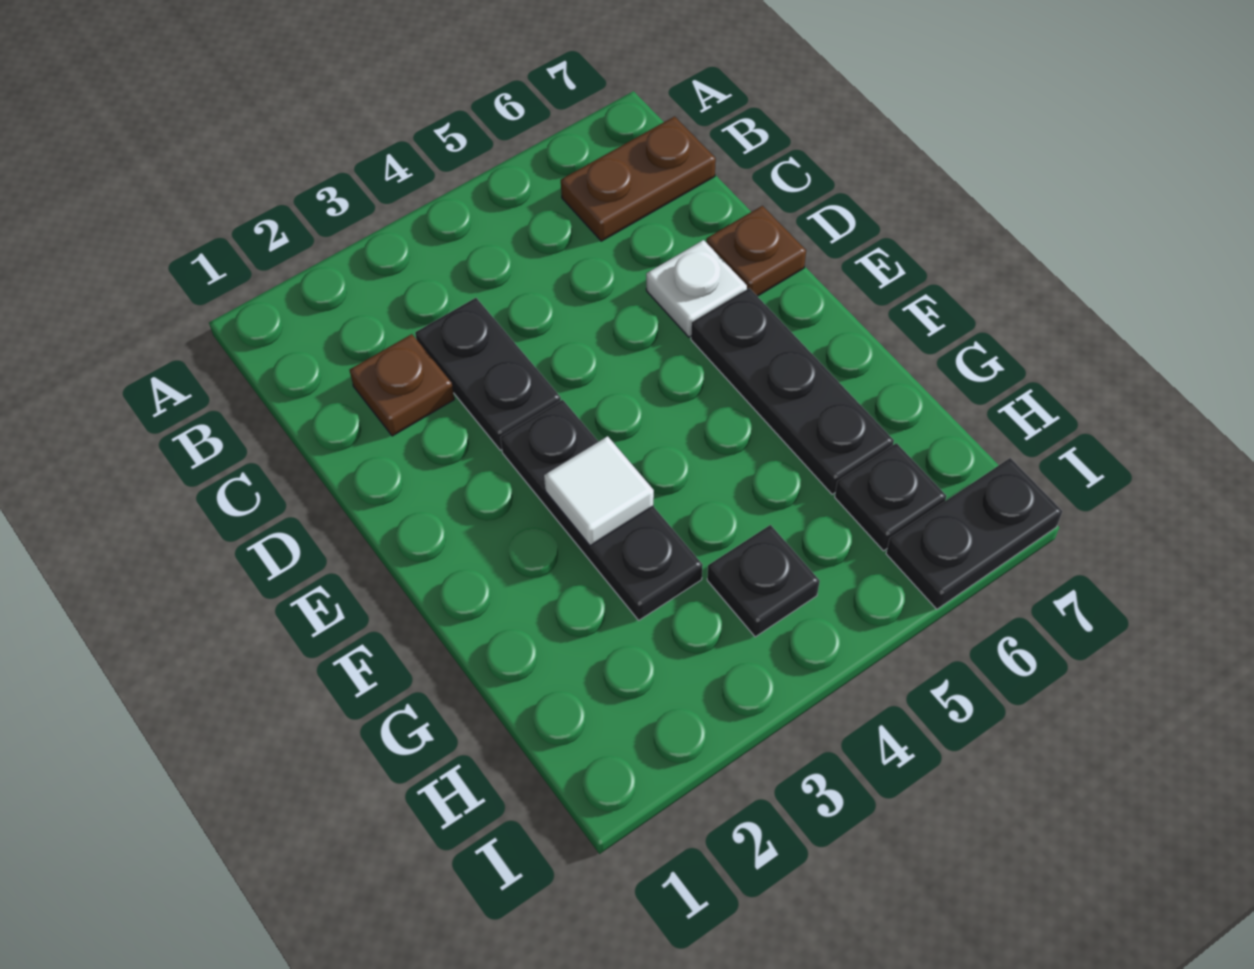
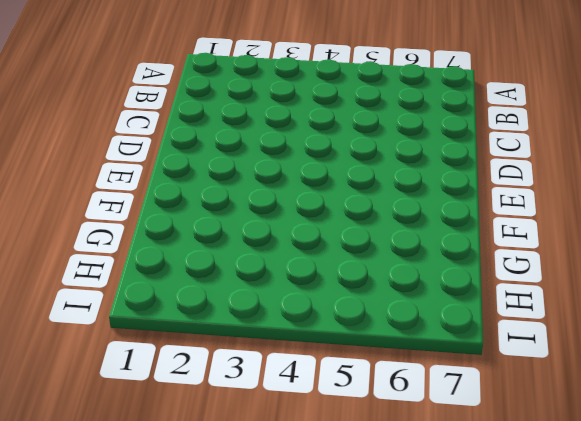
none -> brown 1x2 plate [561,116,716,241]
none -> brown 1x1 plate [350,334,454,436]

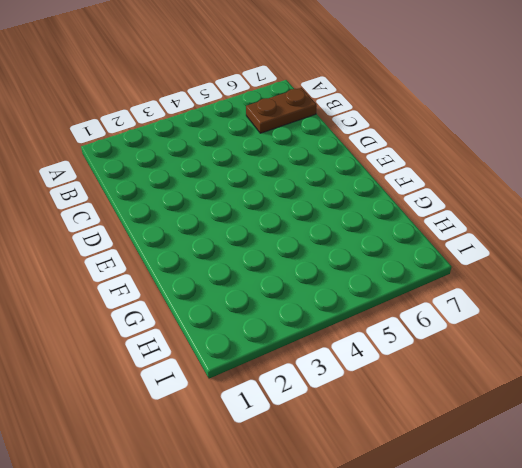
none -> brown 1x1 plate [350,334,454,436]
none -> black 1x2 plate [415,298,561,450]

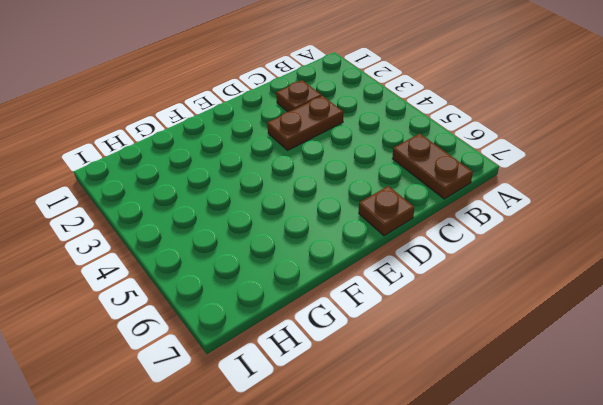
brown 1x2 plate [267,96,343,150] -> black 1x2 plate [415,298,561,450]
none -> white 1x1 plate [646,240,747,337]
none -> black 1x3 plate [501,400,703,620]

